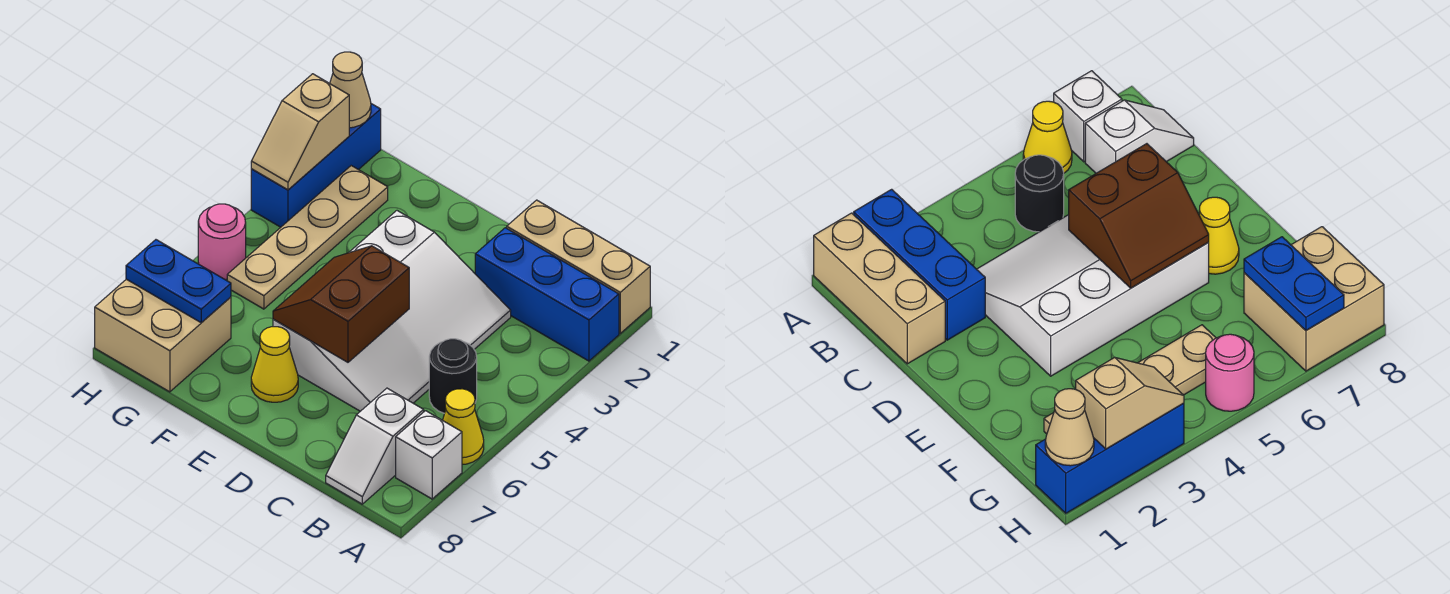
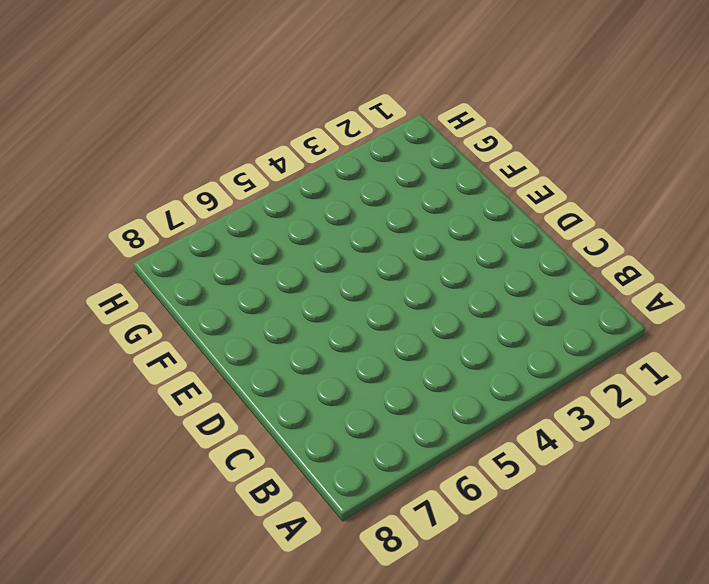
none -> tan 1x3 brick [507,200,650,333]
none -> blue 1x3 brick [475,228,619,361]
none -> yellow 1x1 cone [443,389,484,465]

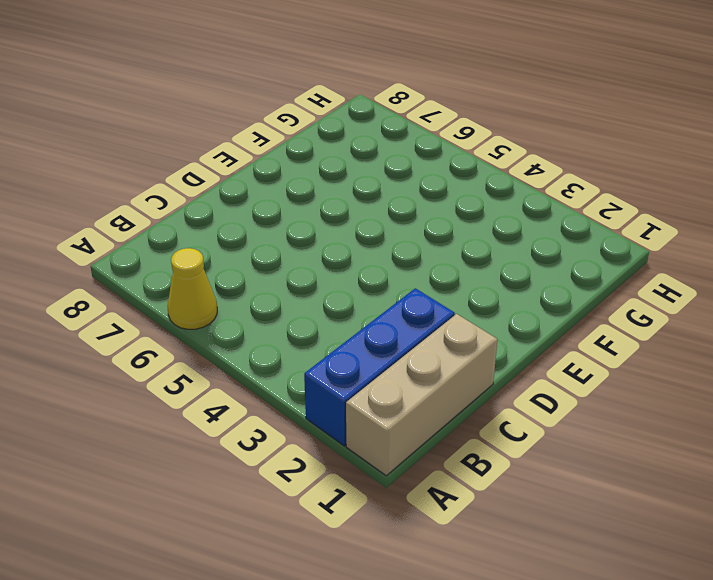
none -> white 1x1 brick [396,411,462,499]
none -> black 1x1 round brick [429,339,477,413]
none -> white 1x2 slope [326,388,424,504]

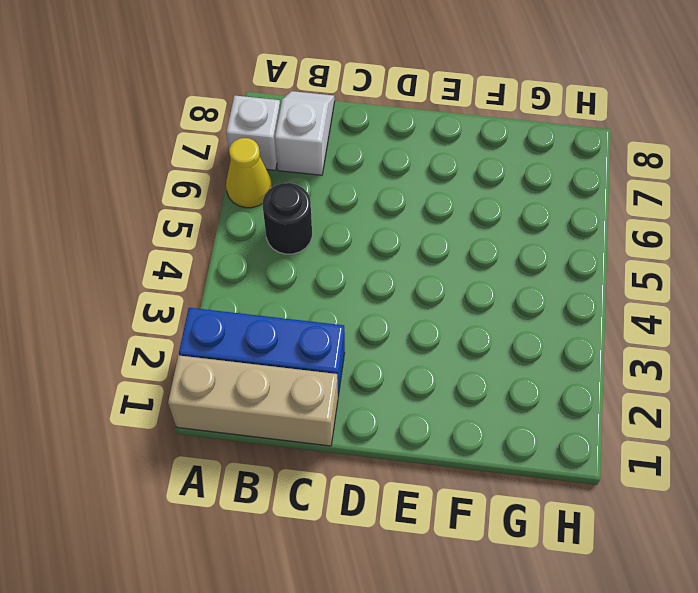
none -> white 3x4 slope [273,211,511,411]
none -> yellow 1x1 cone [251,327,298,402]
none -> tan 1x4 plate [227,166,388,309]

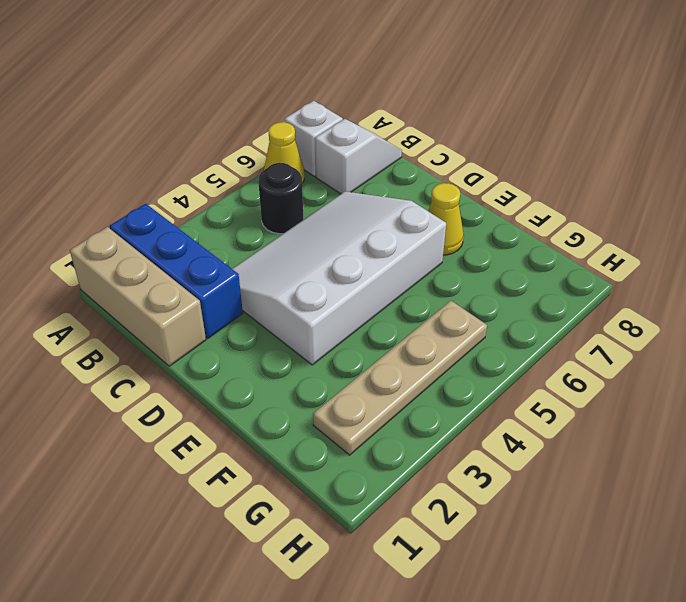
none -> tan 2x2 brick [95,279,231,392]
none -> blue 1x3 brick [251,104,381,227]
none -> pink 1x1 round brick [198,204,246,280]

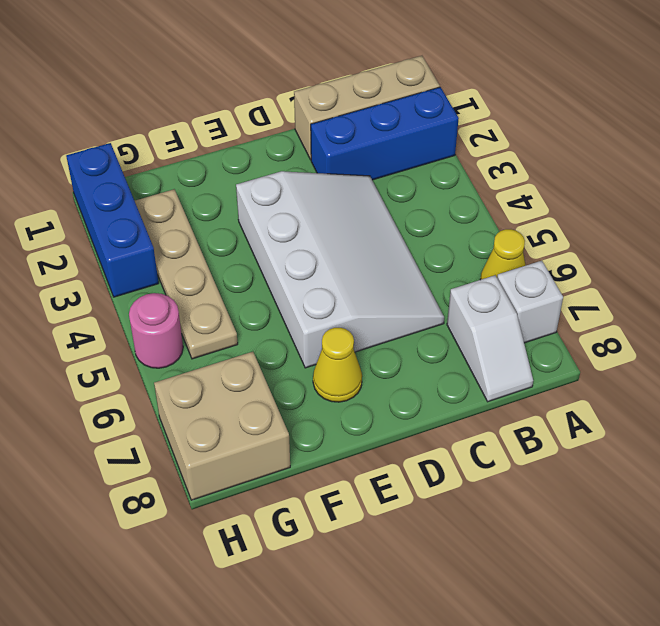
none -> black 1x1 round brick [429,339,477,413]
none -> brown 2x2 slope [273,246,409,362]
none -> blue 1x2 plate [126,240,231,323]

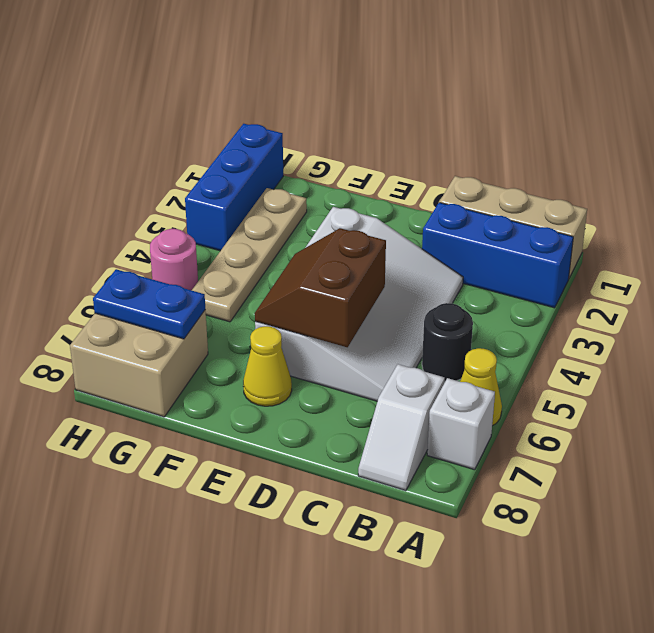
none -> tan 1x1 cone [330,52,371,128]
none -> tan 1x2 slope [251,74,349,190]

